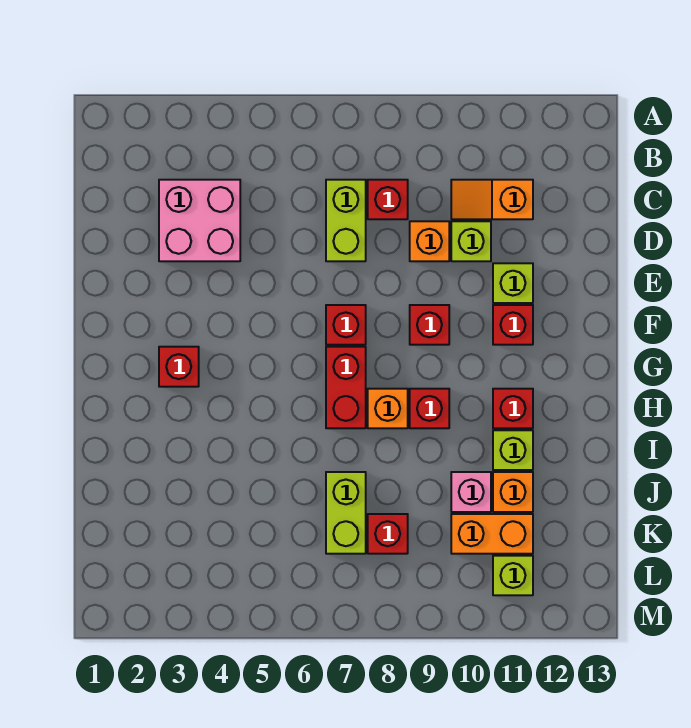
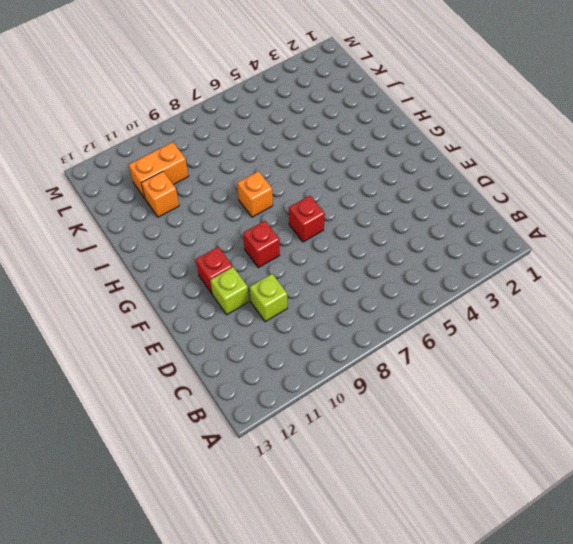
none -> pink 2x2 brick [159,180,240,261]
none -> lime 1x2 brick [326,180,366,261]
none -> red 1x1 brick [368,180,408,219]

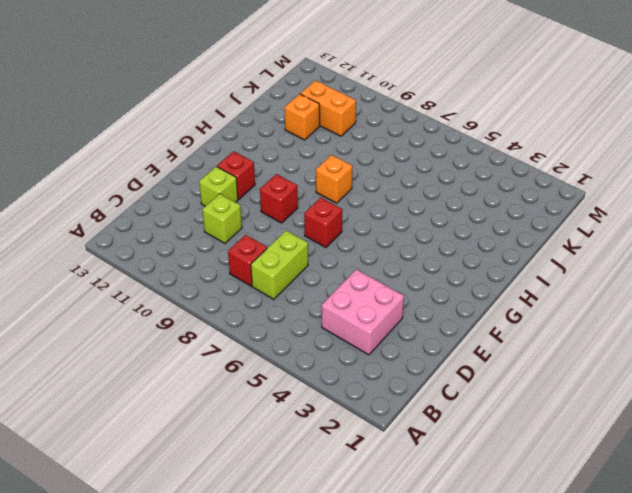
none -> orange 1x2 slope [451,180,533,219]
none -> orange 1x1 brick [410,221,449,261]
none -> red 1x1 brick [159,347,199,387]

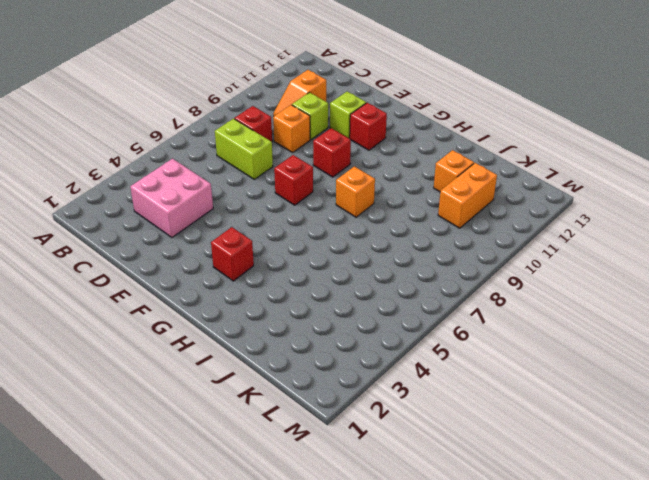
none -> red 1x2 brick [326,347,366,428]
none -> red 1x1 brick [410,389,449,428]
none -> red 1x1 brick [493,389,533,428]

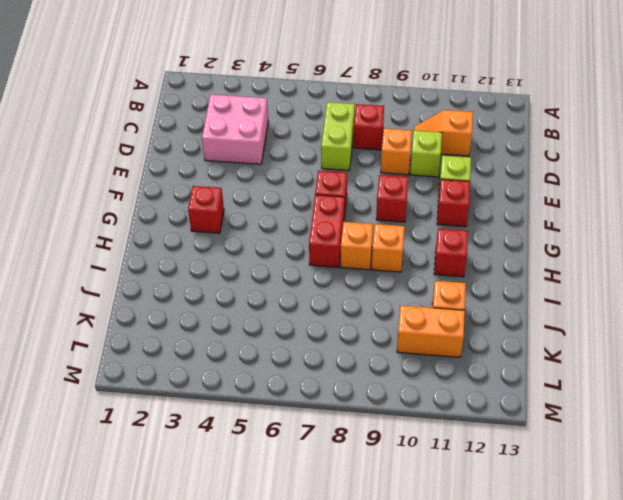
orange 1x1 brick [372,224,405,272] -> red 1x1 brick [410,389,449,428]
none -> lime 1x1 brick [493,430,533,470]
none -> lime 1x2 brick [326,472,366,554]
none -> pink 1x1 brick [451,472,491,512]

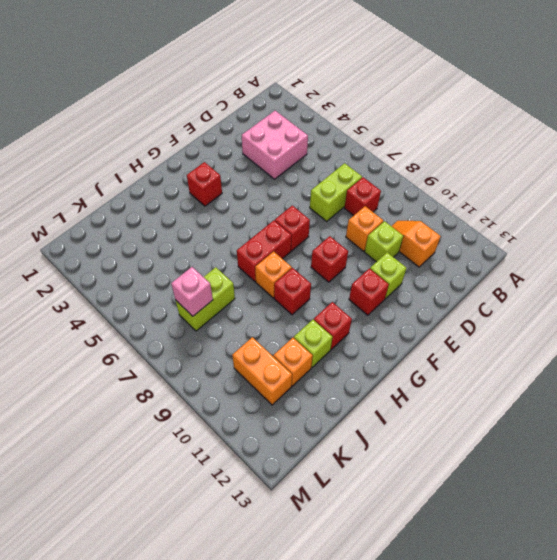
pink 1x1 brick [171,267,213,316] -> pink 1x1 brick moved to [451,472,491,512]
none -> red 1x1 brick [368,514,408,554]
none -> lime 1x1 brick [493,556,533,595]

